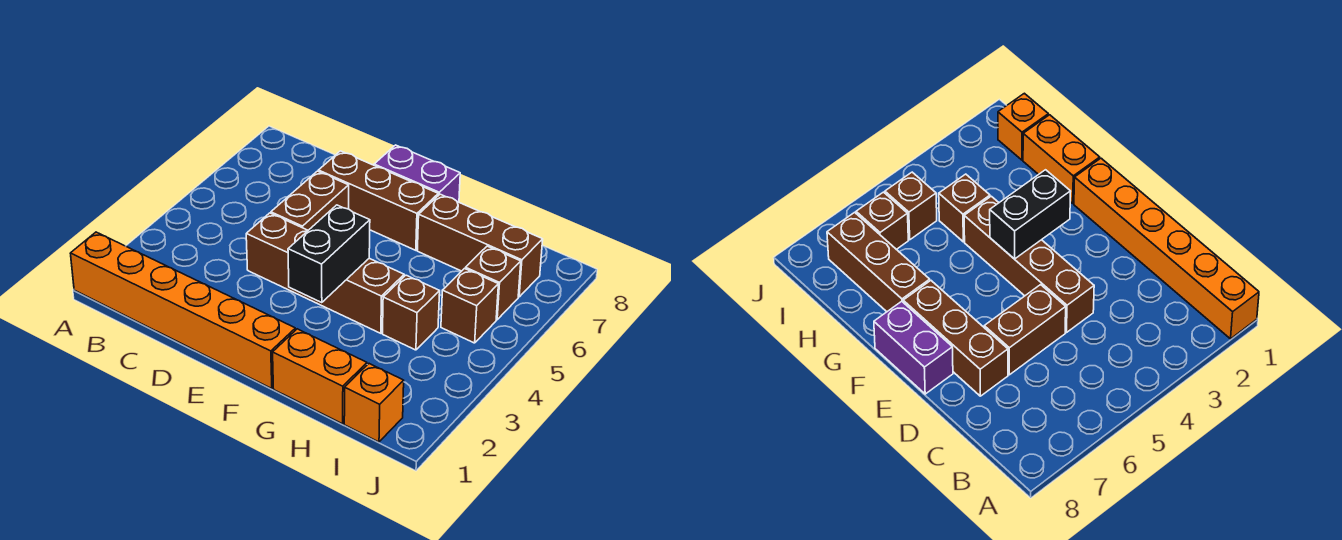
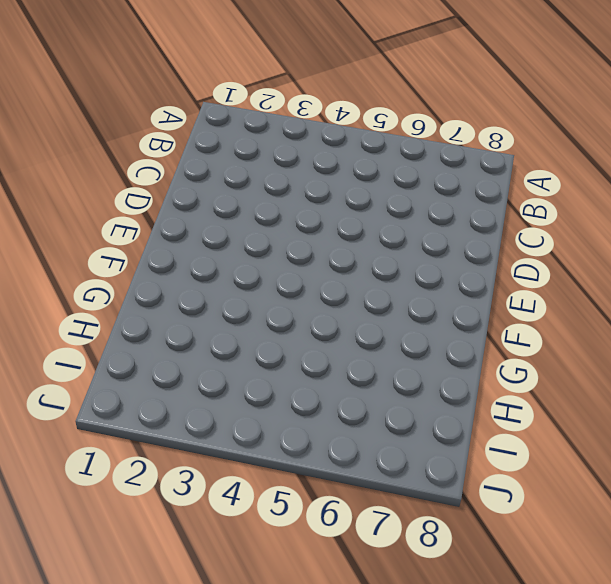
none -> orange 1x6 brick [70,232,295,389]
none -> brown 1x4 brick [246,213,404,333]
none -> brown 1x2 brick [271,171,349,230]

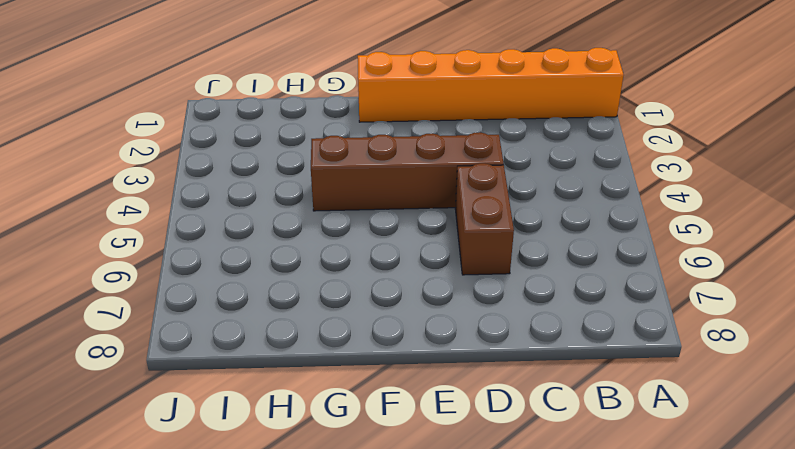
none -> brown 1x3 brick [318,151,438,250]
none -> purple 1x2 brick [374,145,460,202]
none -> orange 1x2 brick [273,329,367,424]

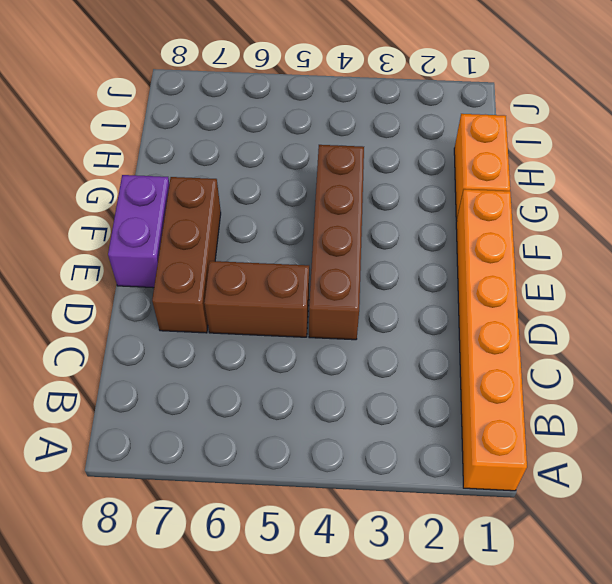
none -> brown 1x3 brick [417,194,543,297]
none -> brown 1x1 brick [383,275,440,350]
none -> orange 1x1 brick [344,364,404,442]

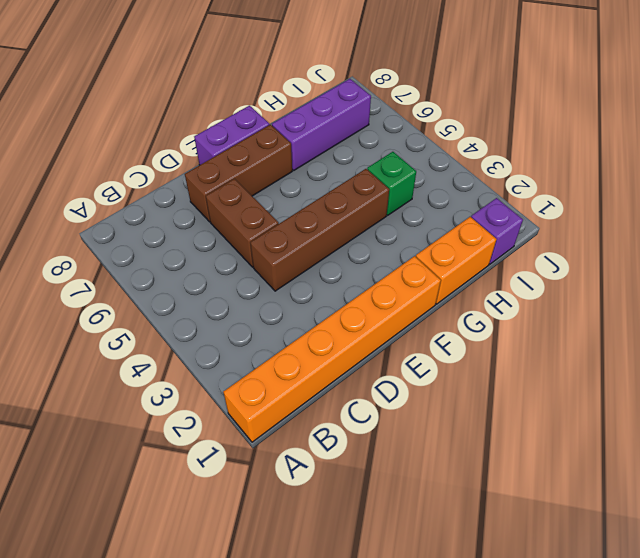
purple 1x3 brick [272,79,371,170] -> brown 1x3 brick [417,194,543,297]
green 1x1 brick [367,152,416,215] -> brown 1x1 brick [383,275,440,350]
purple 1x1 brick [471,198,523,264] -> orange 1x1 brick [344,364,404,442]
none -> brown 1x1 brick [441,269,498,343]
none -> brown 1x1 brick [465,246,521,320]
none -> black 1x2 brick [288,205,370,303]

